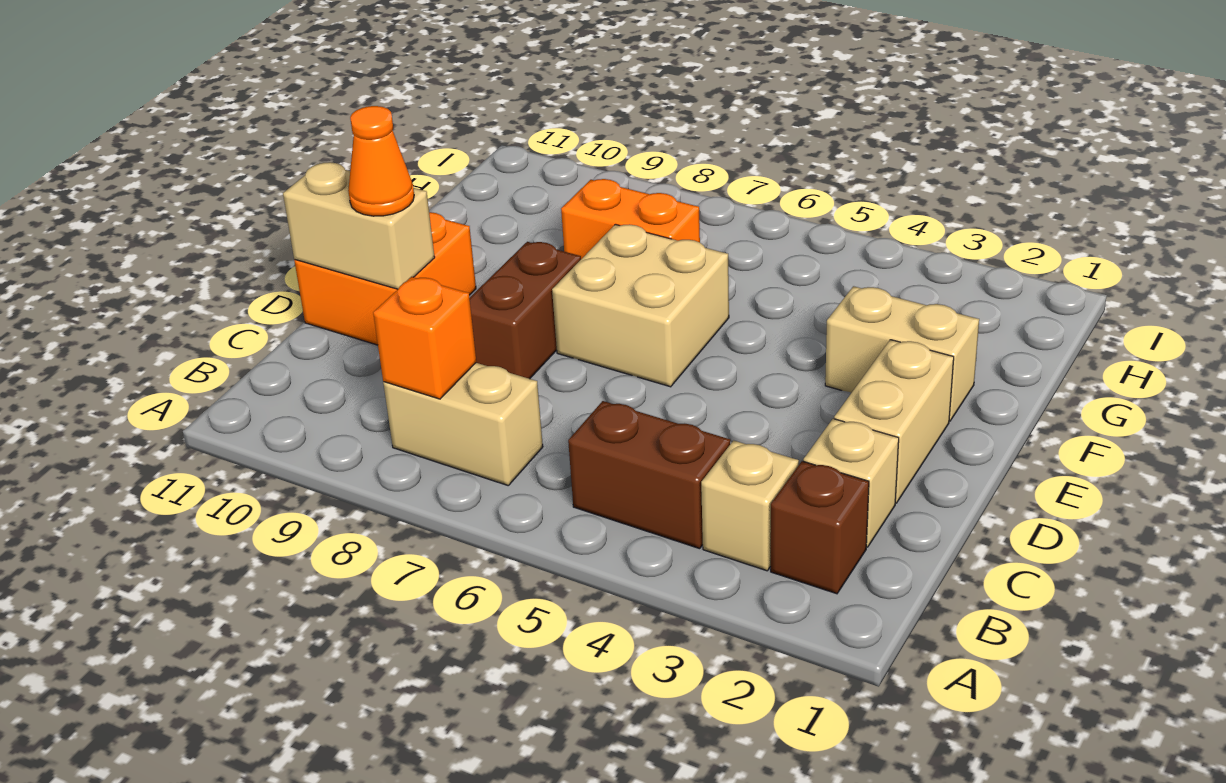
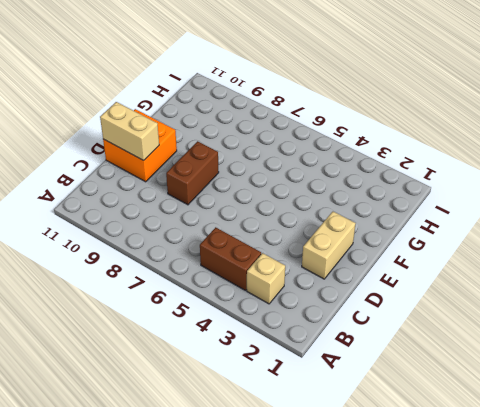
none -> brown 1x1 brick [771,461,869,594]
none -> tan 1x2 brick [383,363,543,485]
none -> tan 1x1 brick [803,419,899,547]

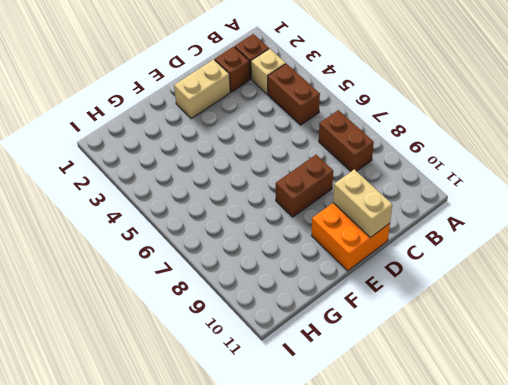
brown 1x2 brick [319,110,374,171] -> tan 1x2 brick [383,363,543,485]
brown 1x1 brick [215,47,250,92] -> tan 1x1 brick [803,419,899,547]
none -> tan 2x2 brick [552,224,729,387]
none -> tan 1x2 brick [825,286,979,421]
none -> orange 1x2 brick [561,179,700,259]

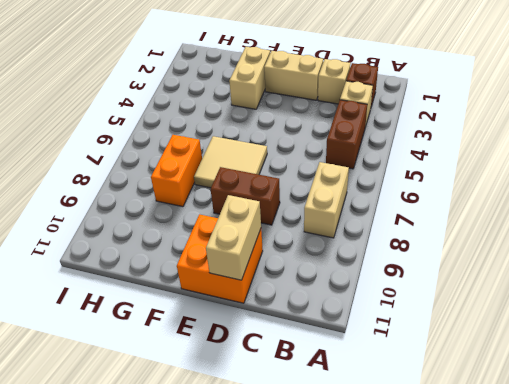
tan 2x2 tile [194,136,267,188] -> tan 2x2 brick [552,224,729,387]
none -> orange 1x1 brick [373,277,476,399]
none -> orange 1x1 cone [348,106,414,216]

